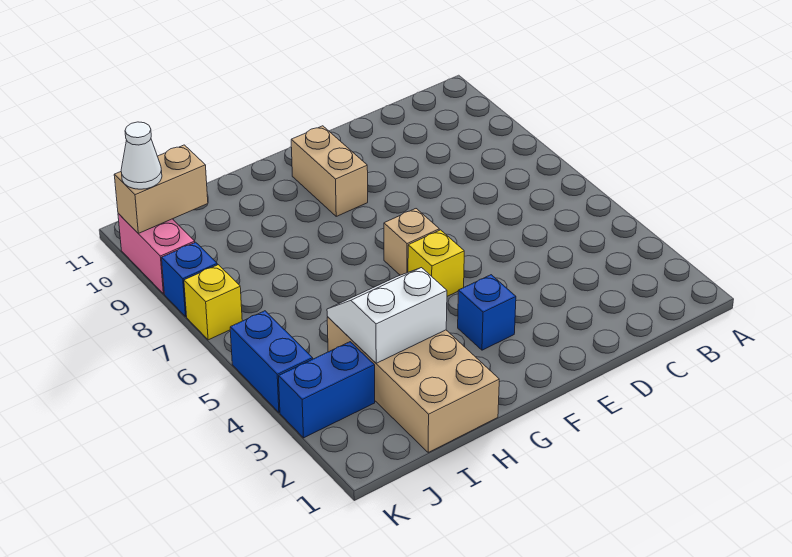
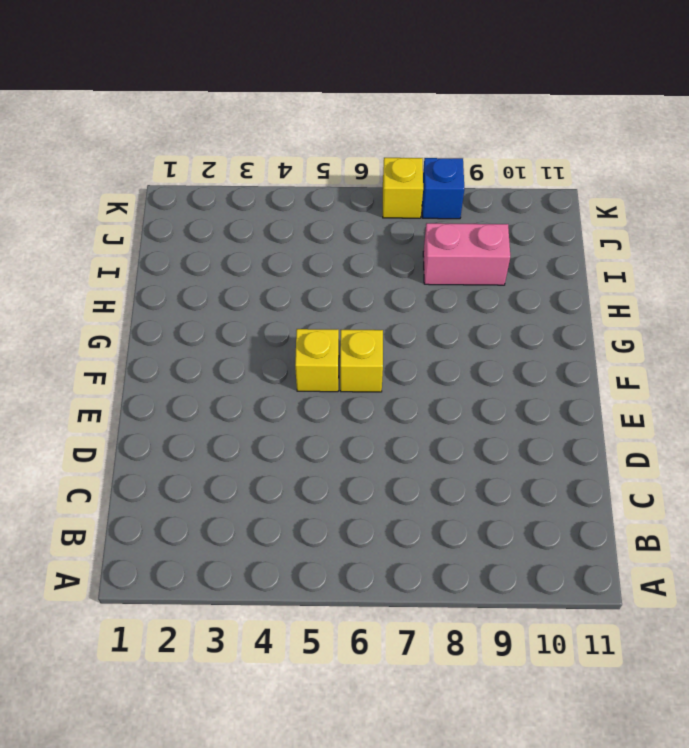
yellow 1x1 brick [340,330,383,392] -> tan 1x1 brick [384,209,439,275]
pink 1x2 brick [423,223,510,285] -> pink 1x2 brick moved to [118,214,195,294]
none -> blue 1x1 brick [458,275,516,350]
none -> tan 1x2 brick [291,126,368,216]
none -> tan 2x4 brick [327,317,499,452]

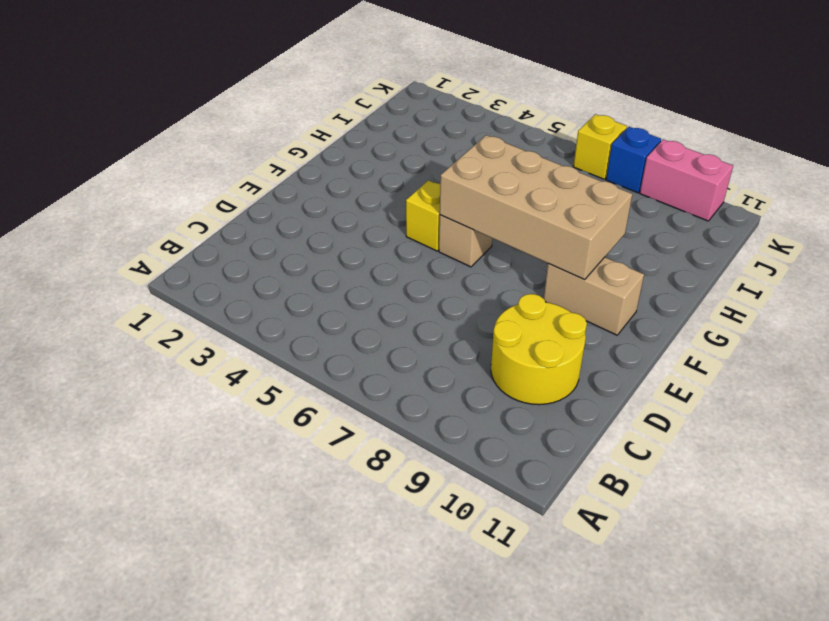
yellow 2x2 round brick [491,294,587,405] -> none
tan 2x4 brick [440,135,632,280] -> tan 2x4 brick moved to [327,317,499,452]
none -> blue 1x1 brick [458,275,516,350]
none -> blue 1x2 brick [279,342,375,438]
none -> blue 1x2 brick [230,311,313,412]

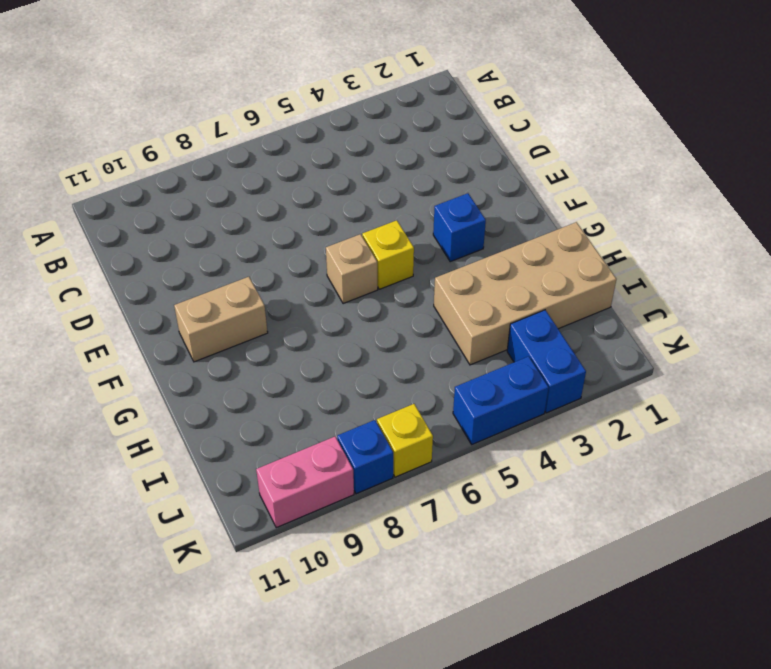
none -> white 2x2 slope [327,268,447,363]
none -> tan 1x2 brick [114,145,208,233]
none -> white 1x1 cone [121,122,162,189]

